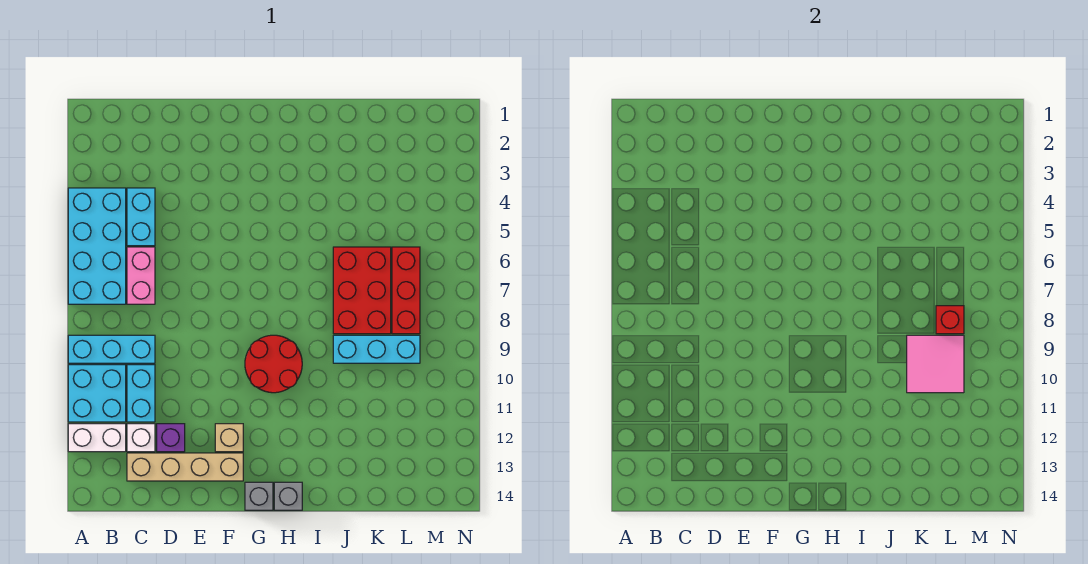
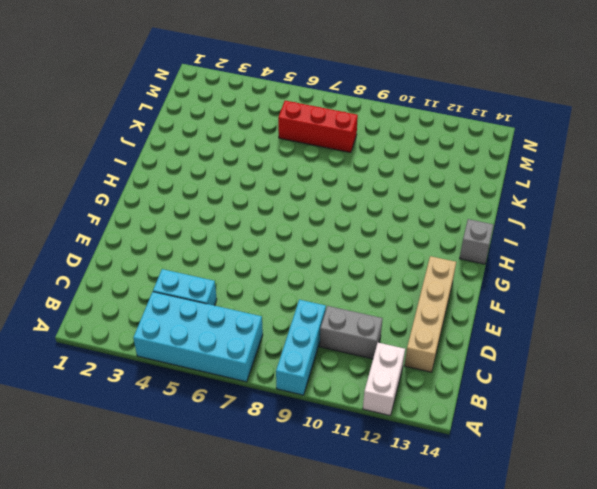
grey 1x2 brick [320,306,383,359] -> cyan 1x2 brick [127,365,155,422]
none -> cyan 2x2 brick [68,365,126,422]
none -> pink 1x2 brick [127,247,155,304]
none -> white 1x1 brick [127,424,155,452]

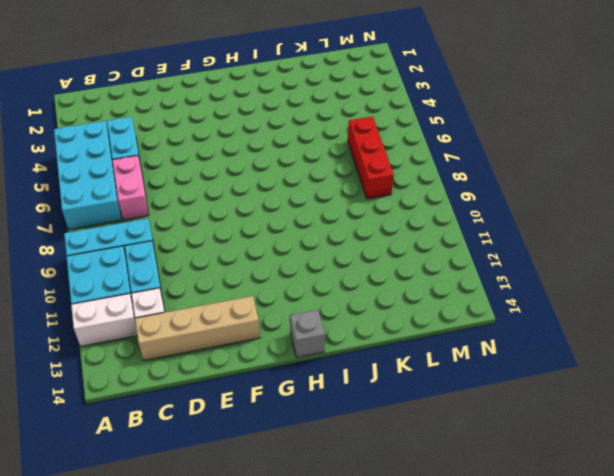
none -> purple 1x1 brick [157,424,185,452]
none -> tan 1x1 brick [215,424,243,452]
none -> red 2x2 round brick [245,335,302,393]

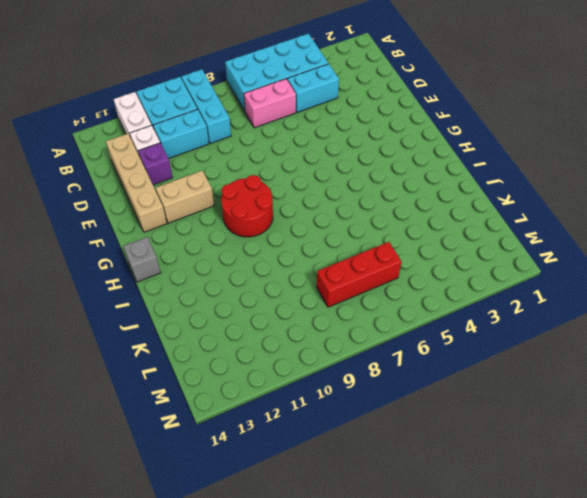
tan 1x2 brick [156,171,214,223] -> tan 1x1 brick [215,424,243,452]
none -> grey 1x1 brick [245,482,273,510]
none -> red 2x3 brick [333,247,391,334]
none -> cyan 1x3 brick [333,335,420,363]

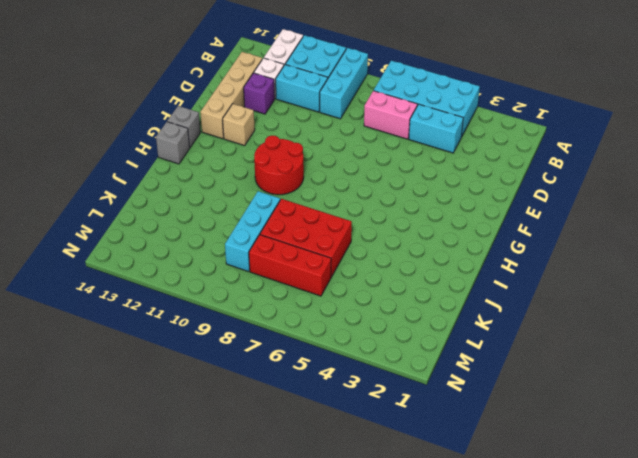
none -> pink 2x2 tile [907,335,964,393]
none -> red 1x1 brick [936,306,964,334]

